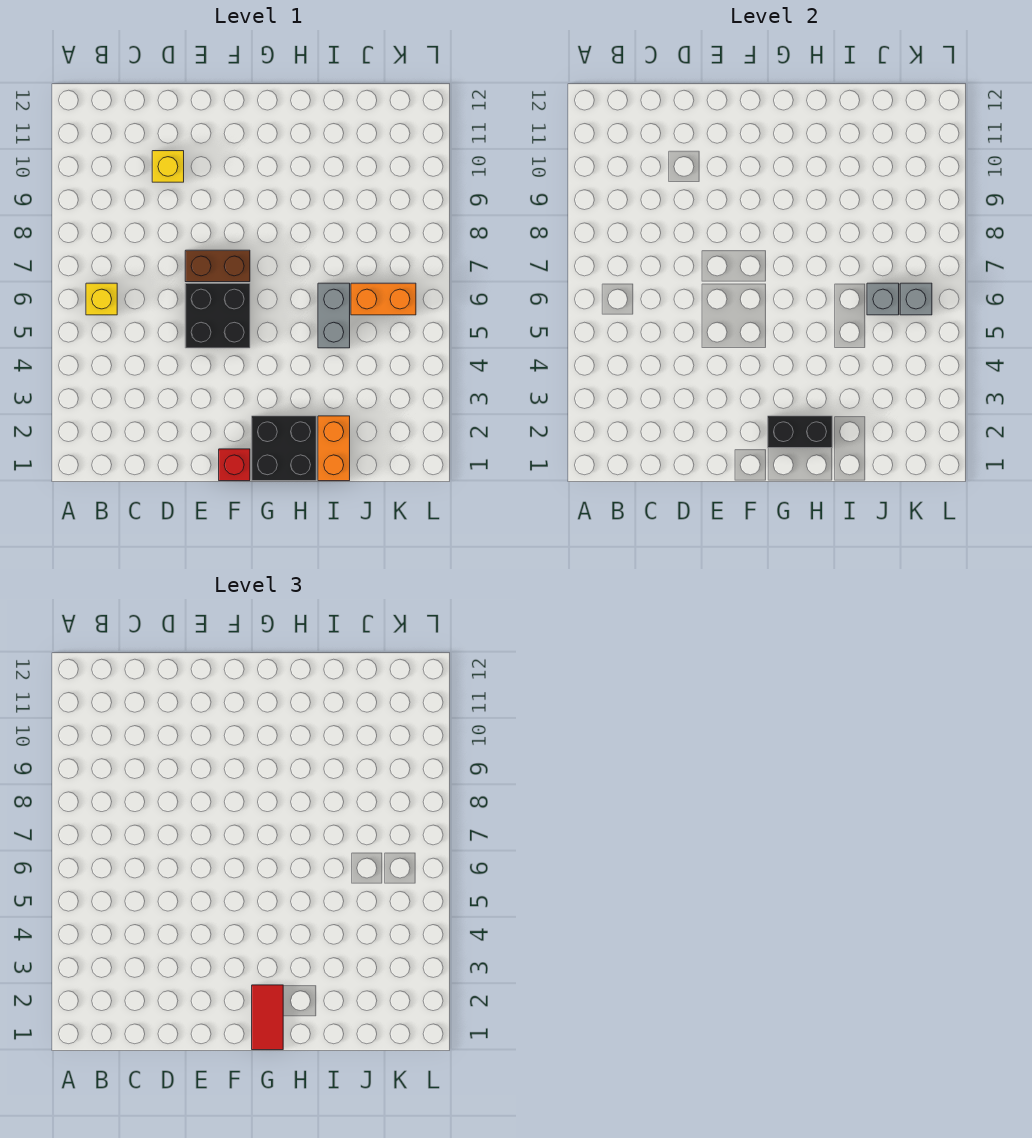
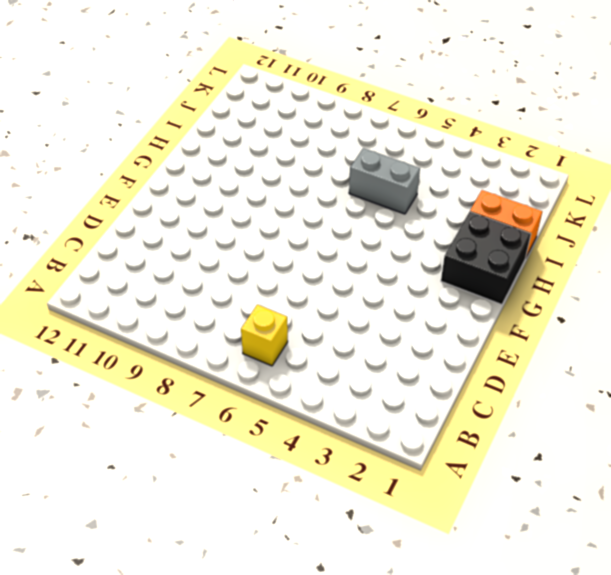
none -> yellow 1x1 brick [152,151,184,182]
none -> black 2x2 brick [185,283,250,348]
none -> brown 1x2 brick [185,250,250,282]

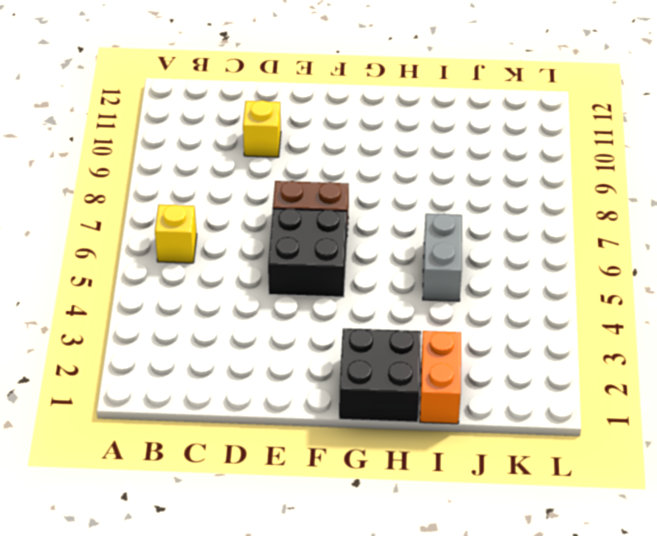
none -> red 1x1 brick [219,449,250,481]
none -> orange 1x2 brick [351,283,416,315]
none -> black 1x2 brick [768,416,832,448]

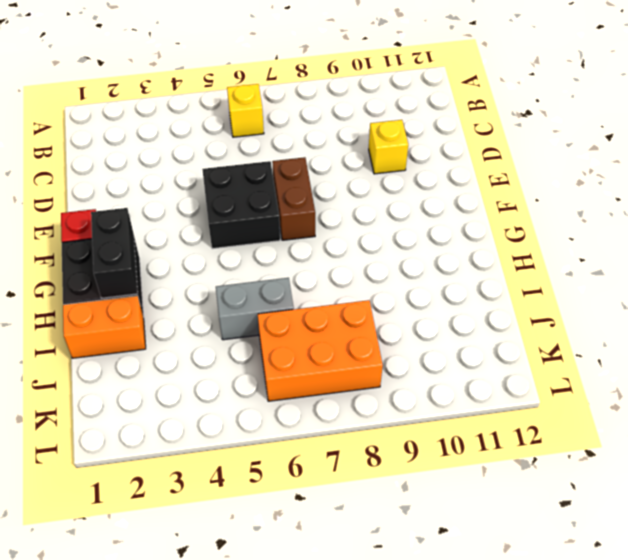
orange 2x3 brick [258,300,383,401] -> orange 1x2 brick [351,283,416,315]
none -> grey 1x1 brick [867,283,899,315]
none -> grey 1x1 brick [900,283,932,315]
none -> red 1x2 tile [252,985,283,1050]

